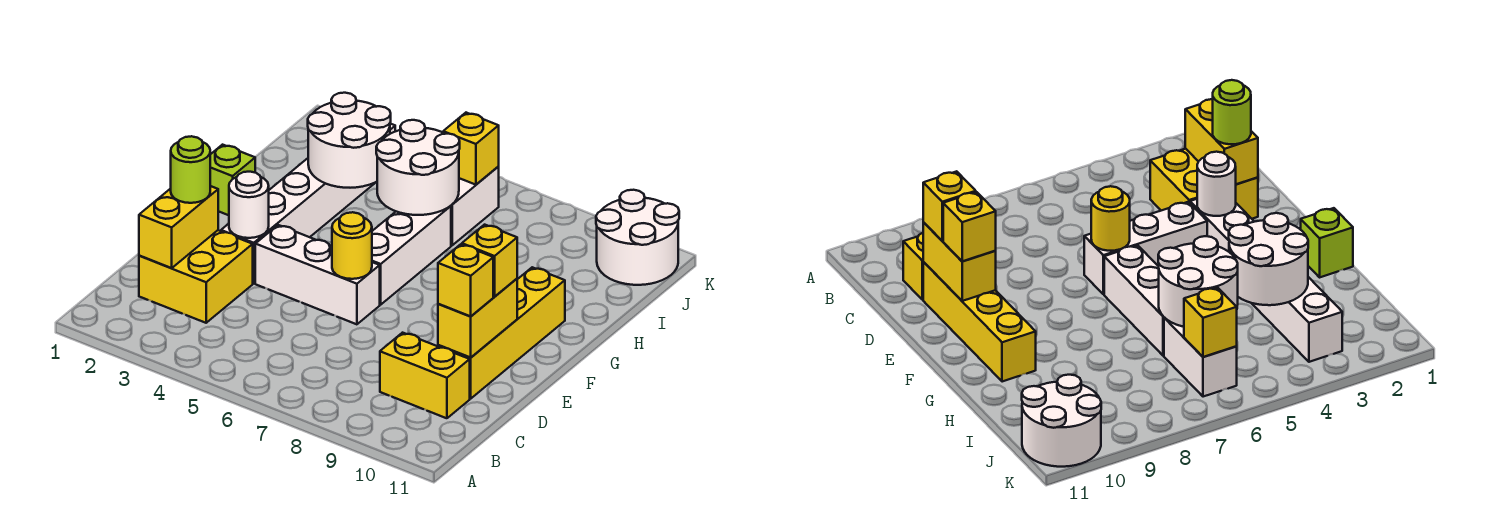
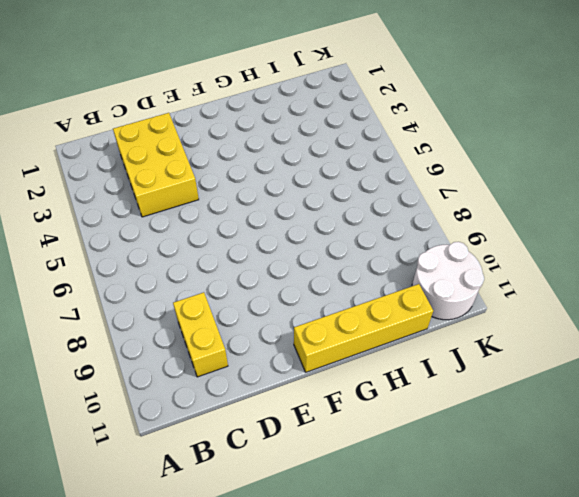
yellow 2x3 brick [113,113,199,217] -> yellow 2x2 brick [139,230,253,323]
yellow 1x4 brick [294,284,433,372] -> yellow 1x4 brick moved to [438,267,565,399]
none -> white 1x6 brick [221,124,395,283]
none -> white 1x3 brick [255,225,380,324]
none -> white 1x3 brick [372,206,451,305]

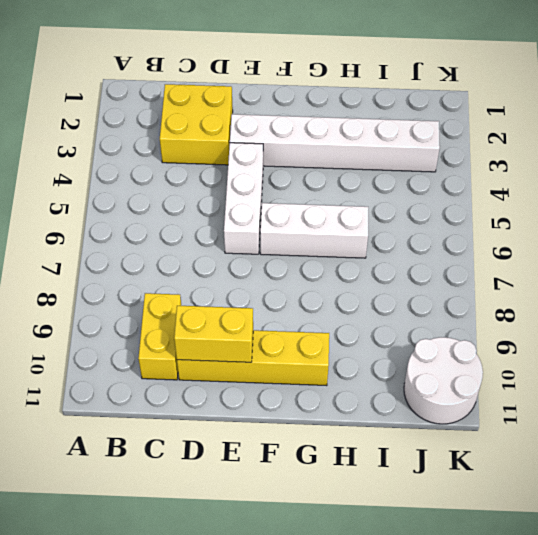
none -> lime 1x1 brick [210,145,255,215]
none -> white 1x2 brick [451,166,499,245]
none -> yellow 1x2 brick [139,186,218,268]

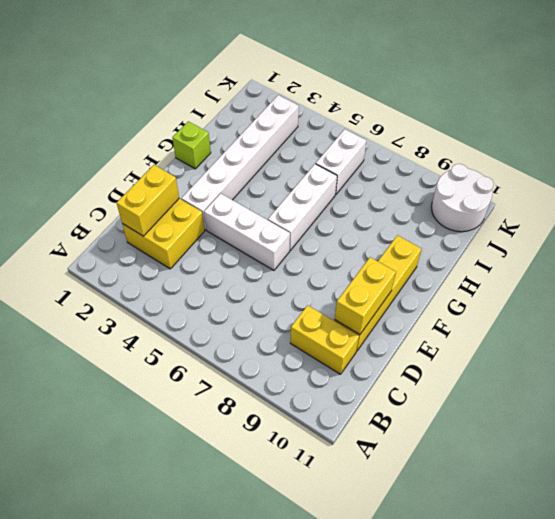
none -> white 1x1 round brick [229,172,269,238]
none -> yellow 1x1 round brick [332,212,372,279]
none -> white 2x2 round brick [308,93,391,188]

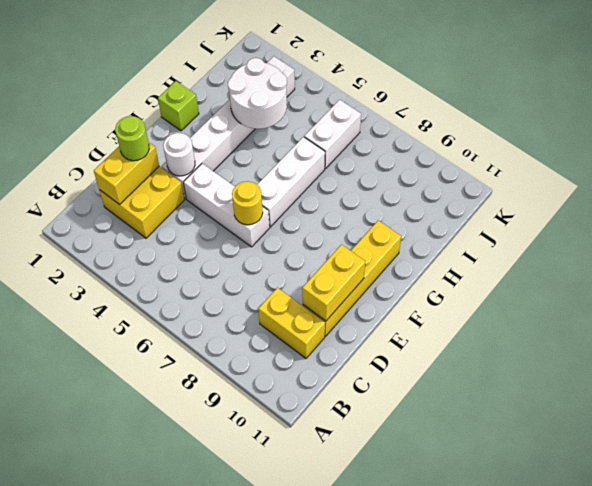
none -> white 2x2 round brick [596,190,679,285]
none -> white 2x2 round brick [376,120,460,215]
none -> yellow 1x1 brick [443,113,499,185]

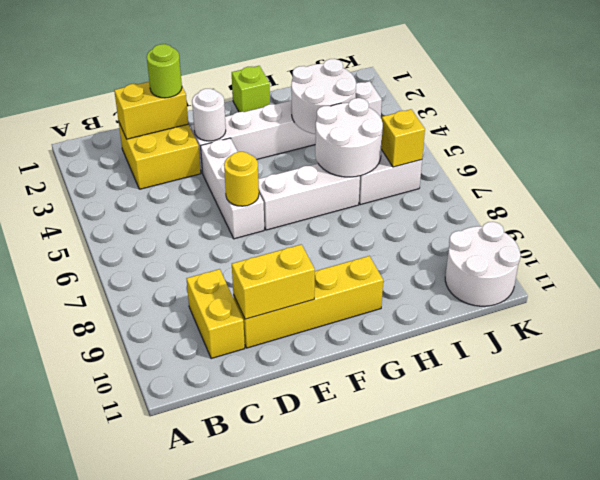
none -> yellow 1x1 brick [438,244,493,316]
none -> yellow 1x1 brick [462,225,517,297]

